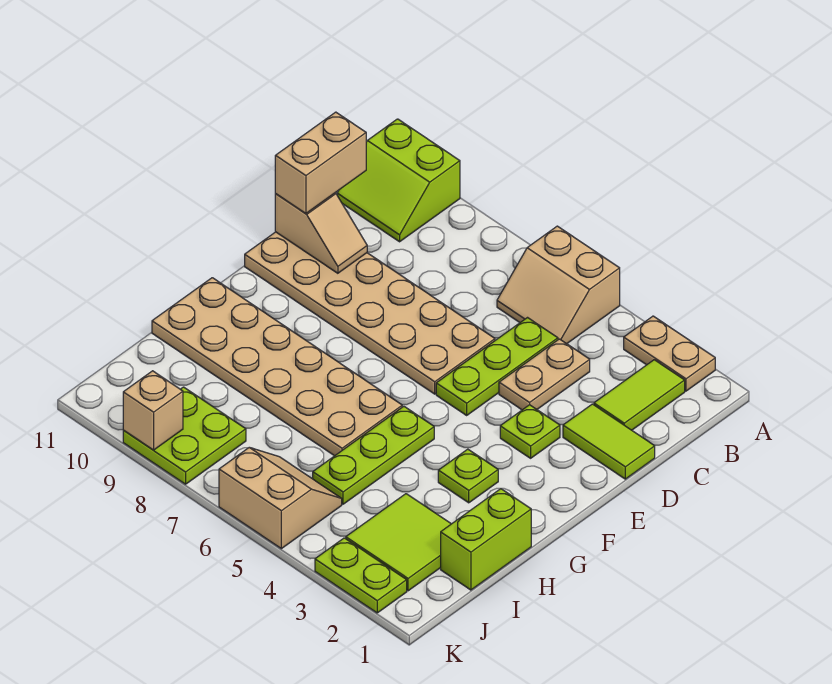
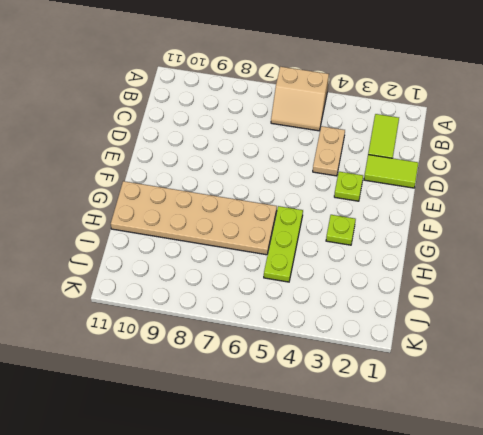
none -> tan 1x2 plate [624,316,715,391]
none -> lime 2x2 slope [337,119,460,242]
none -> lime 1x3 plate [436,318,558,415]

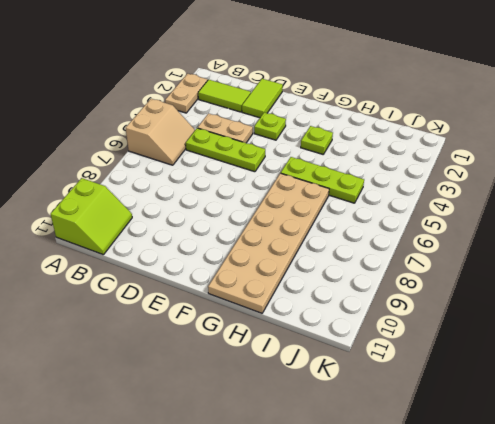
none -> tan 2x6 plate [245,232,495,394]
none -> lime 1x2 brick [441,489,531,590]
none -> lime 2x2 tile [346,494,451,591]

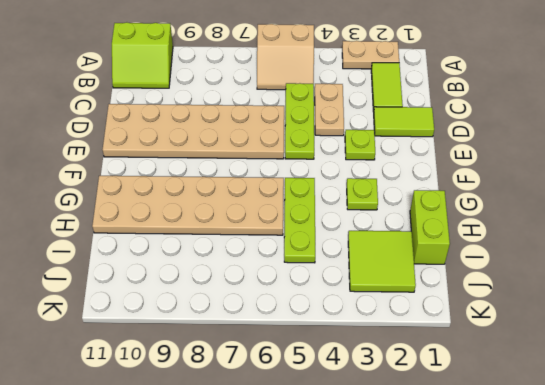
none -> tan 2x2 slope [219,448,342,549]
none -> lime 2x2 plate [123,387,246,484]
none -> lime 1x2 plate [315,538,407,613]

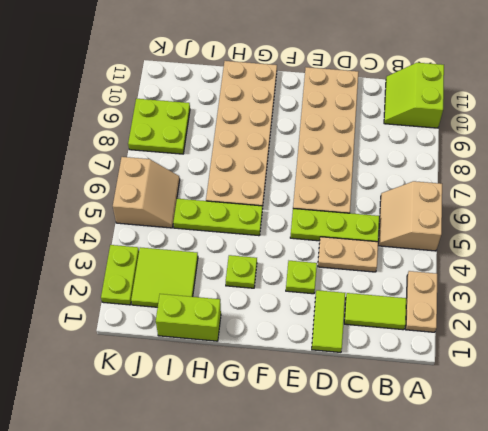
none -> tan 1x2 slope [275,193,367,273]
none -> tan 1x1 brick [123,371,183,450]
none -> tan 1x2 brick [275,112,366,213]

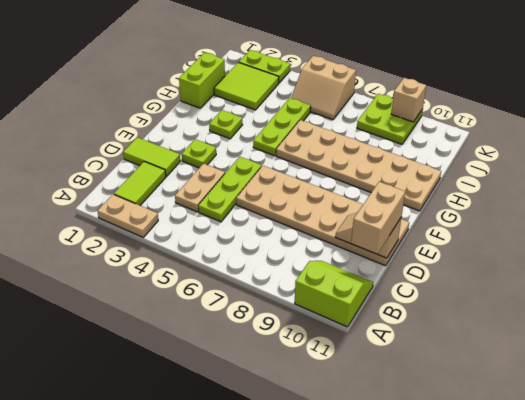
none -> tan 2x2 slope [497,226,620,344]

